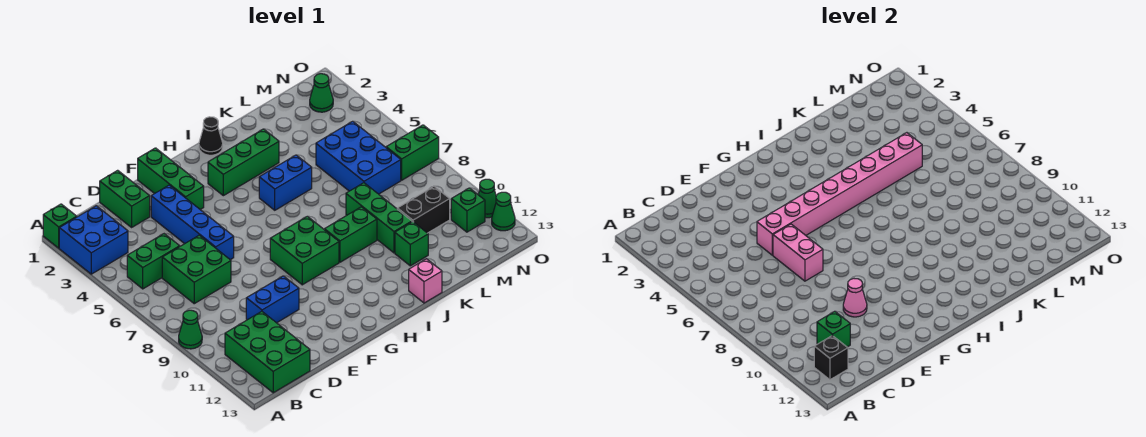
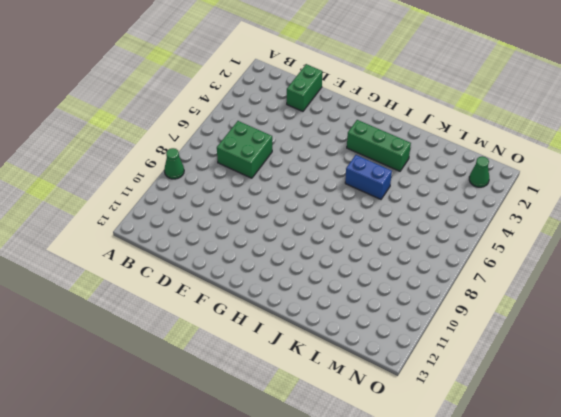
none -> green 1x1 brick [43,204,77,248]
none -> blue 2x2 brick [59,206,128,274]
none -> green 1x2 brick [127,234,180,289]
none -> green 2x3 brick [225,311,310,393]

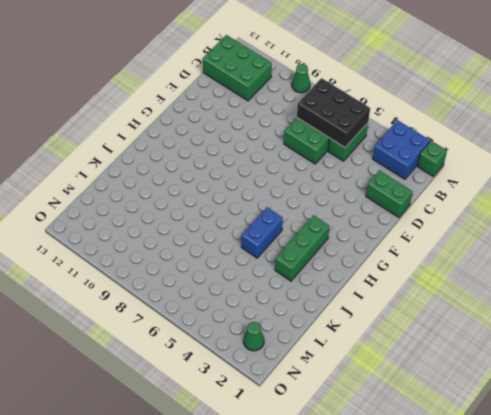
black 2x3 brick [297,78,370,148] -> none
none -> blue 1x2 brick [246,276,299,323]
none -> blue 1x4 brick [151,185,234,260]
none -> green 1x3 brick [138,148,204,209]
none -> green 2x2 brick [270,216,339,285]

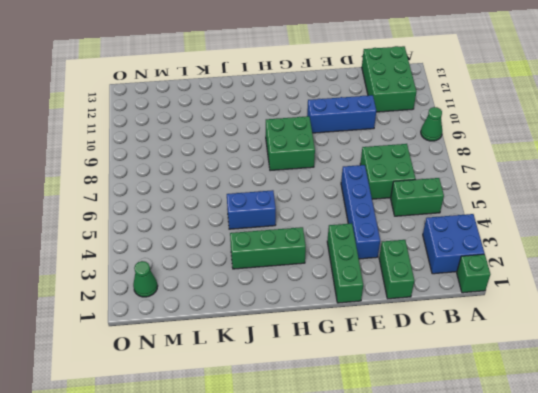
blue 1x3 brick [307,95,376,133] -> blue 1x2 brick [246,276,299,323]
none -> black 1x1 cone [199,117,223,155]
none -> green 1x2 brick [325,207,377,262]
none -> pink 1x1 brick [409,259,442,303]
none -> green 1x3 brick [346,183,412,253]

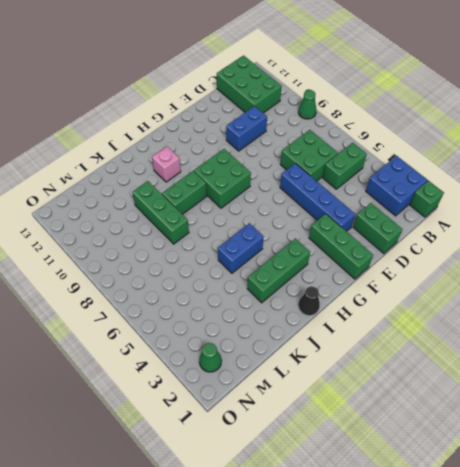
pink 1x1 brick [152,147,181,182] -> pink 1x1 brick moved to [409,259,442,303]
none -> green 1x1 brick [395,222,428,266]
none -> blue 2x3 brick [316,121,401,194]
none -> black 1x2 brick [397,186,450,233]
none -> green 1x2 brick [386,125,439,180]

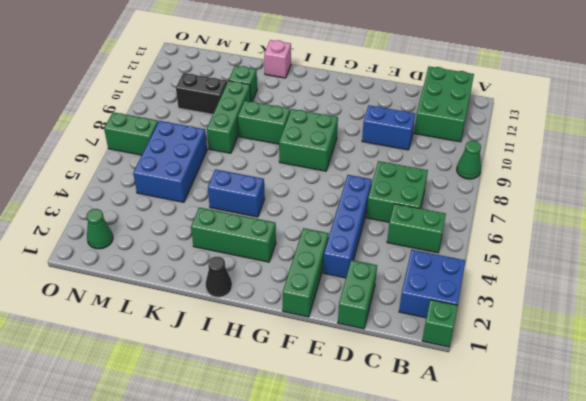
none -> green 1x1 brick [451,188,485,232]
none -> green 1x1 cone [478,179,496,218]
none -> green 1x1 cone [492,192,515,231]
none -> black 1x1 brick [814,336,848,380]

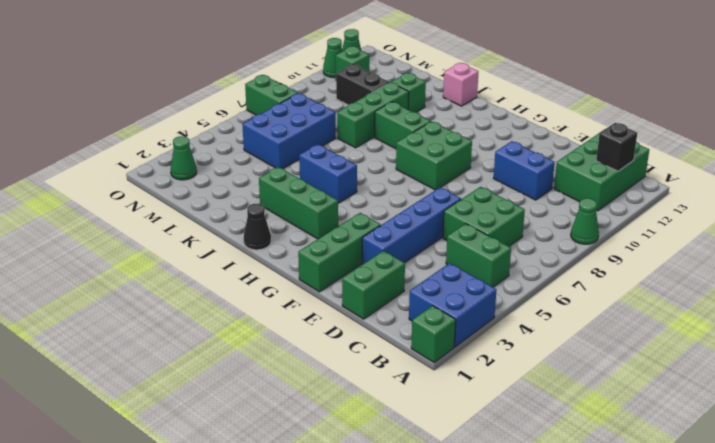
none -> green 1x1 brick [817,311,850,347]
none -> pink 1x8 brick [757,133,922,255]
none -> pink 1x2 brick [773,224,823,281]
none -> pink 1x1 cone [843,279,867,317]

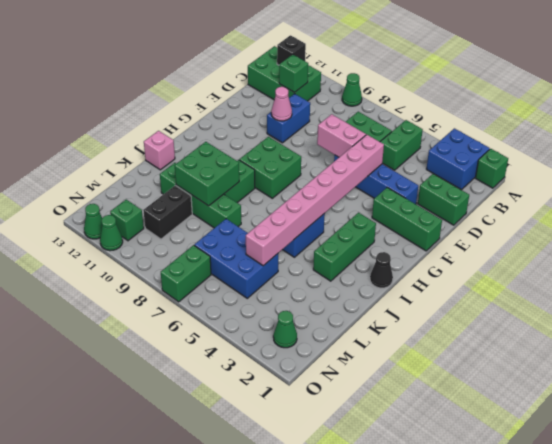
green 2x2 brick [175,142,239,206] -> none

